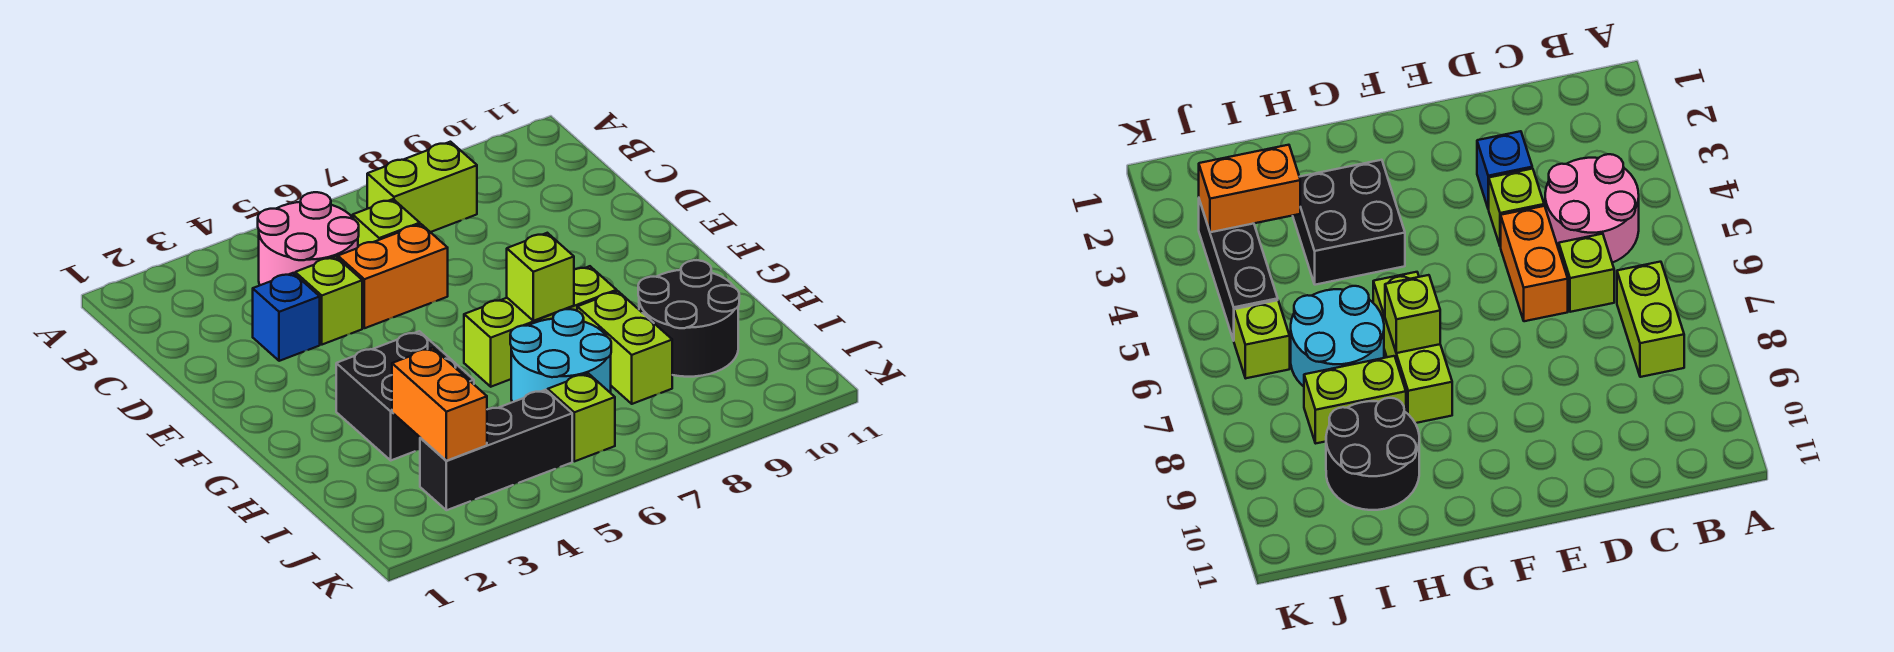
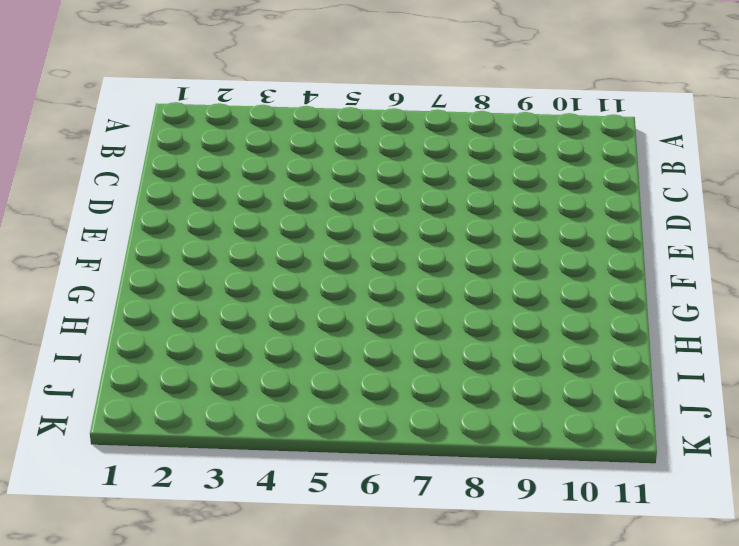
none -> pink 2x2 round brick [258,192,359,285]
none -> lime 1x2 brick [367,142,477,232]
none -> lime 1x1 brick [353,199,420,246]

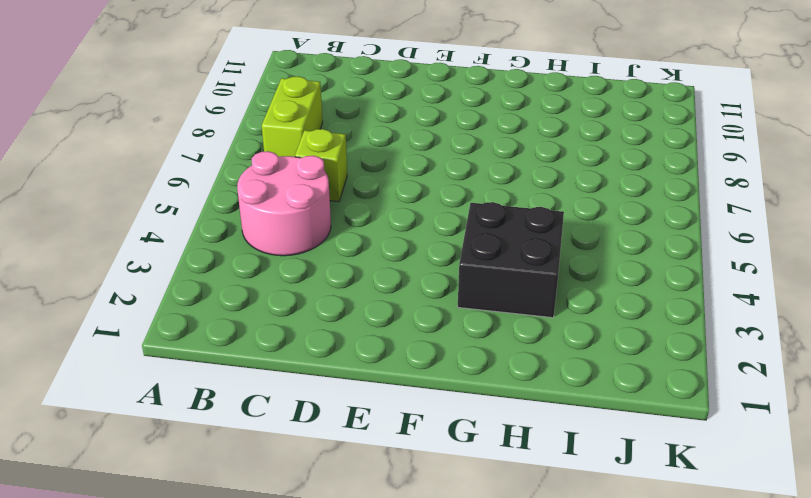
none -> blue 1x1 brick [253,273,320,361]
none -> lime 1x1 brick [295,257,362,345]
none -> orange 1x2 brick [338,224,448,328]

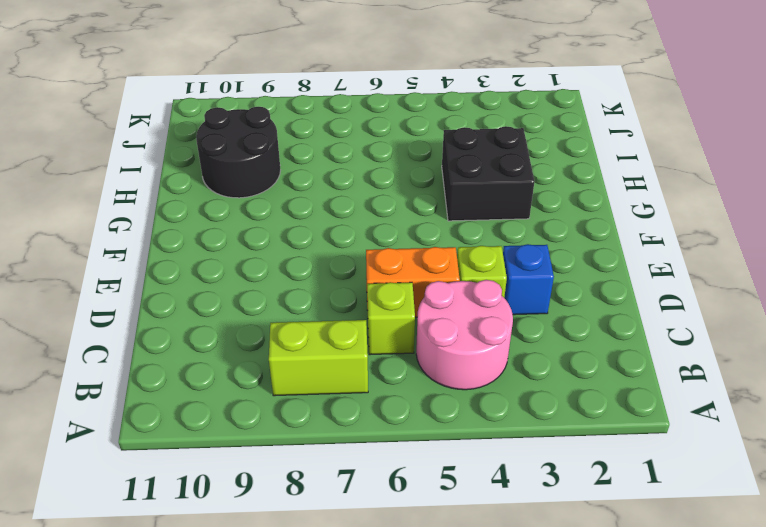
none -> lime 1x3 brick [464,266,617,387]
none -> cyan 2x2 round brick [510,309,611,402]
none -> lime 1x2 brick [577,291,672,404]

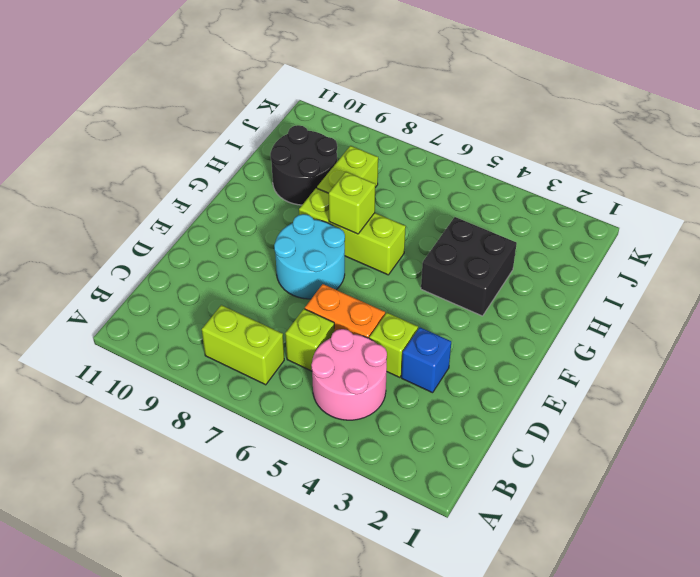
cyan 2x2 round brick [274,214,345,299] -> cyan 2x2 round brick moved to [510,309,611,402]
none -> black 1x3 brick [420,390,572,510]
none -> lime 1x1 brick [548,373,615,461]
none -> orange 1x2 brick [392,348,487,461]

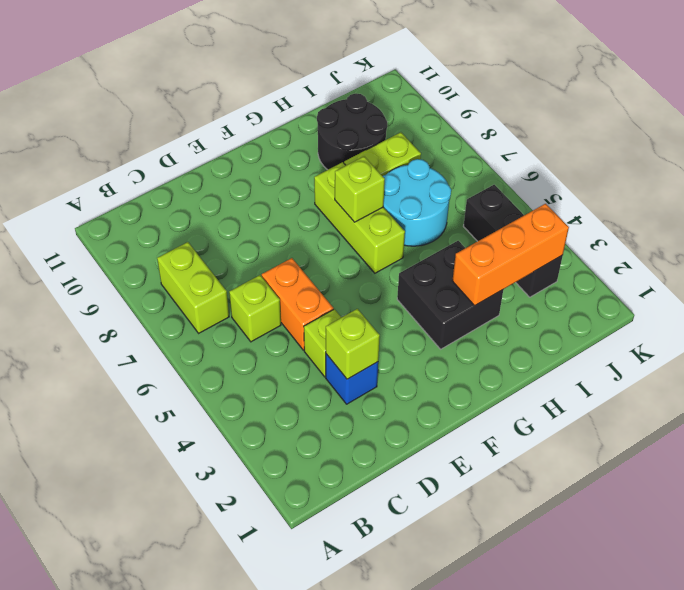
lime 1x1 brick [326,309,380,379] -> lime 1x1 brick moved to [548,373,615,461]
orange 1x3 brick [452,204,569,305] -> orange 1x2 brick [392,348,487,461]
none -> pink 2x2 round brick [258,192,359,285]

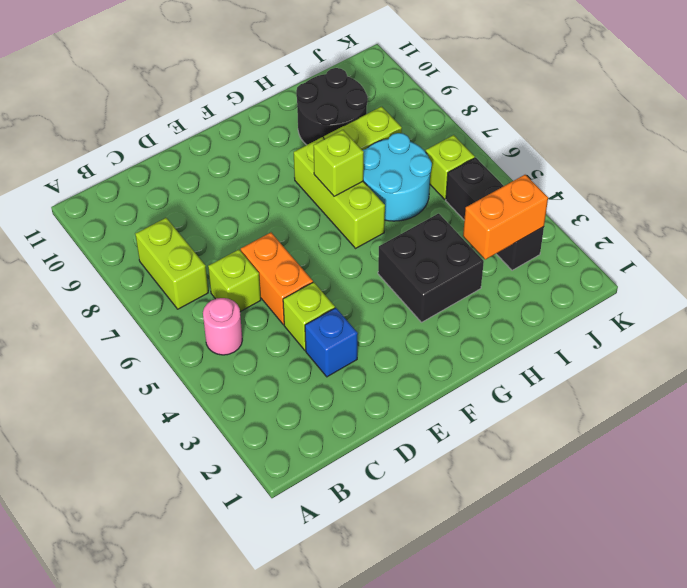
pink 1x1 round brick [203,298,242,355] -> pink 2x2 round brick [258,192,359,285]

